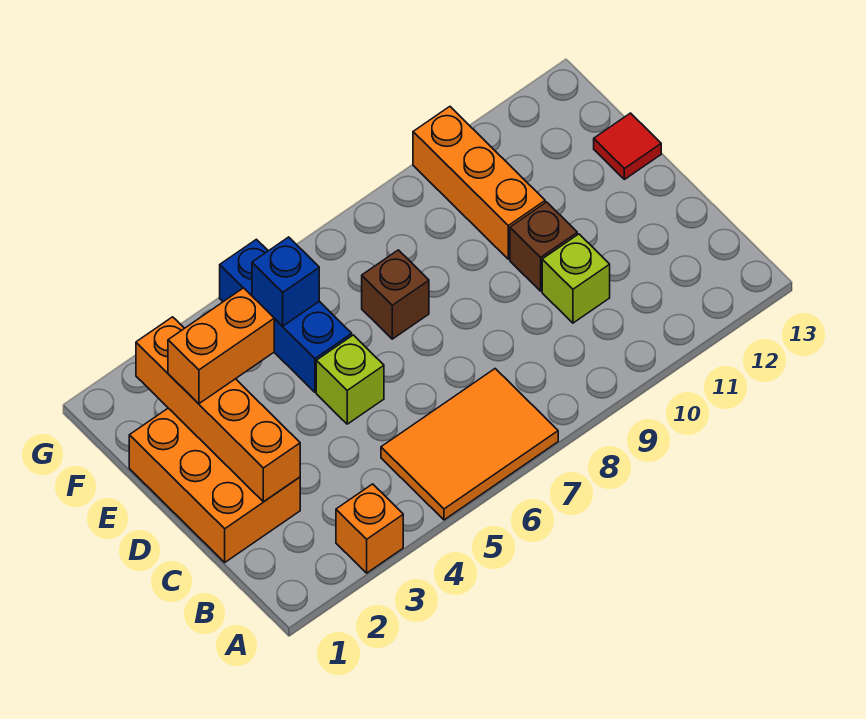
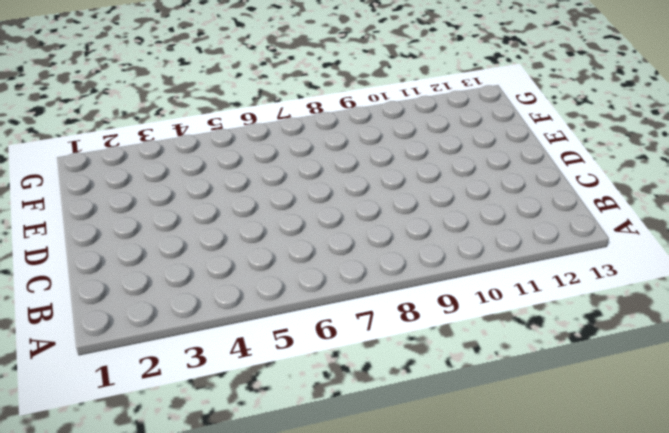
none -> orange 1x1 brick [336,484,403,573]
none -> orange 2x3 tile [381,369,558,520]
none -> orange 2x3 brick [129,408,300,562]

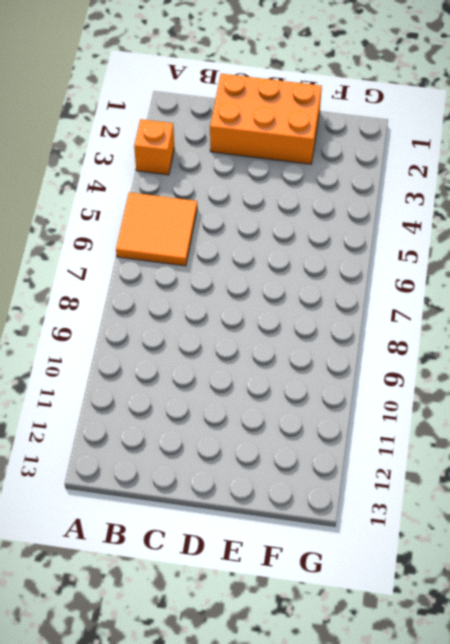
orange 2x2 tile [116,192,197,266] -> orange 2x3 tile [381,369,558,520]
none -> lime 1x1 brick [542,234,610,323]
none -> lime 1x1 brick [316,335,384,424]
none -> brown 1x1 brick [510,202,577,291]

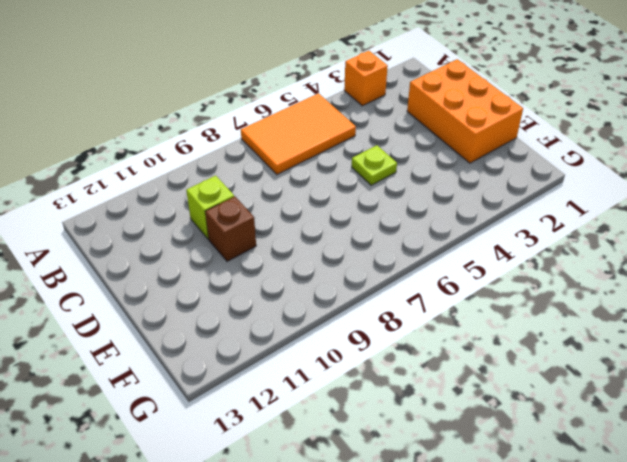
lime 1x1 plate [352,145,397,185] -> lime 1x1 brick [316,335,384,424]
none -> blue 1x3 brick [220,239,352,392]
none -> brown 1x1 brick [362,250,429,339]
none -> orange 1x3 brick [413,107,545,259]

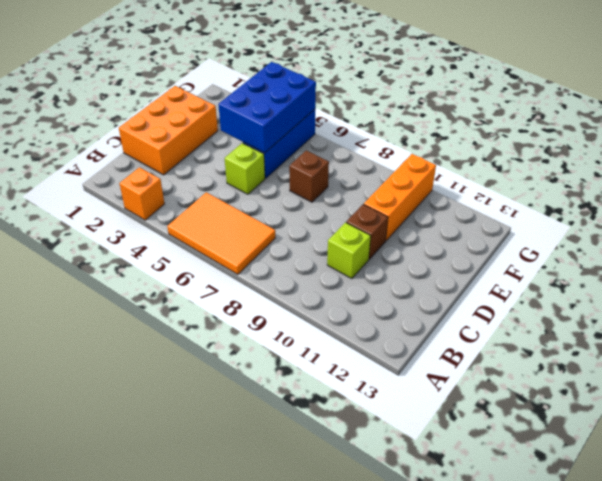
blue 2x3 brick [218,62,316,153] -> blue 1x1 brick [252,237,319,326]
none -> red 1x1 tile [594,113,661,179]
none -> orange 1x4 brick [136,317,300,502]
none -> orange 1x2 brick [168,288,274,404]

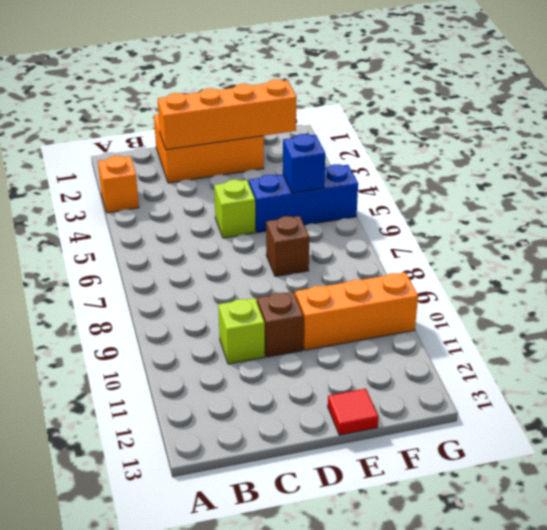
none -> orange 2x3 tile [381,369,558,520]
none -> orange 1x2 brick [168,288,274,404]

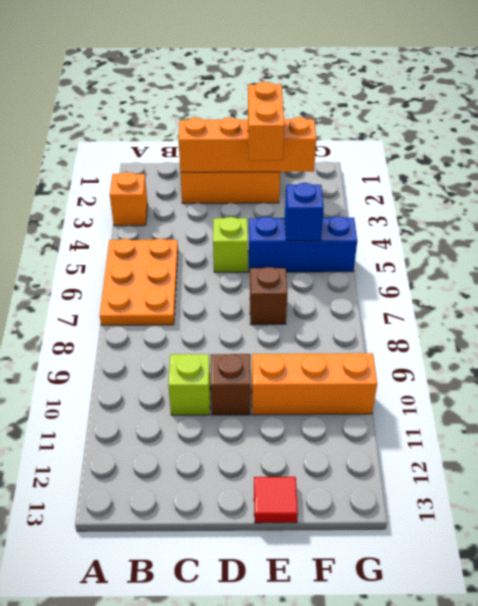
orange 2x3 plate [100,239,178,325] -> orange 2x3 tile [381,369,558,520]

